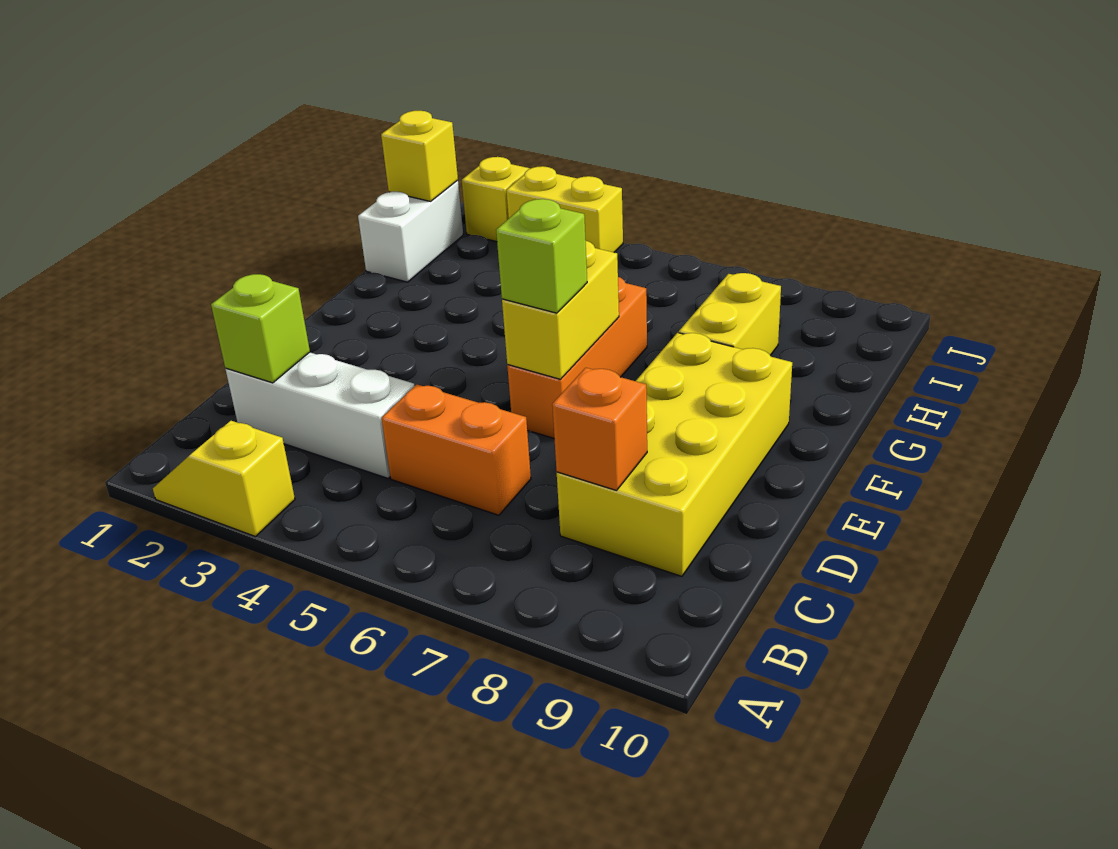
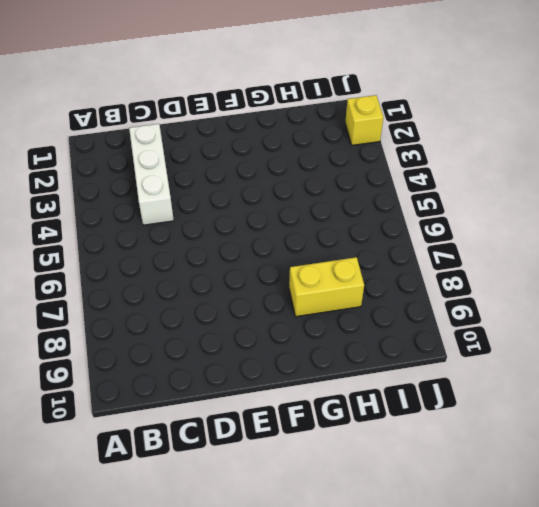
none -> yellow 1x2 slope [153,421,295,537]
none -> orange 1x2 brick [382,385,531,515]
none -> yellow 2x4 brick [557,333,792,576]

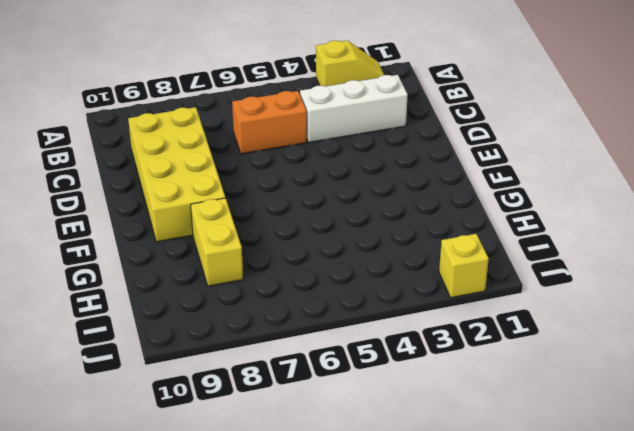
none -> orange 1x3 brick [507,277,647,438]
none -> white 1x2 brick [358,180,463,282]
none -> yellow 1x2 brick [506,166,623,252]

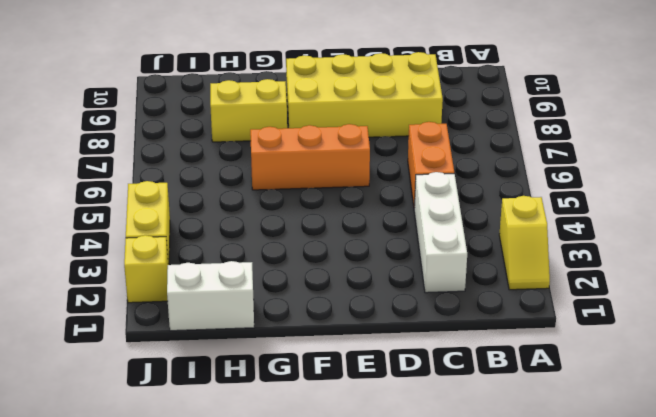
none -> lime 1x1 brick [211,274,310,383]
none -> orange 1x1 brick [552,368,647,490]
none -> yellow 1x2 brick [502,241,619,379]

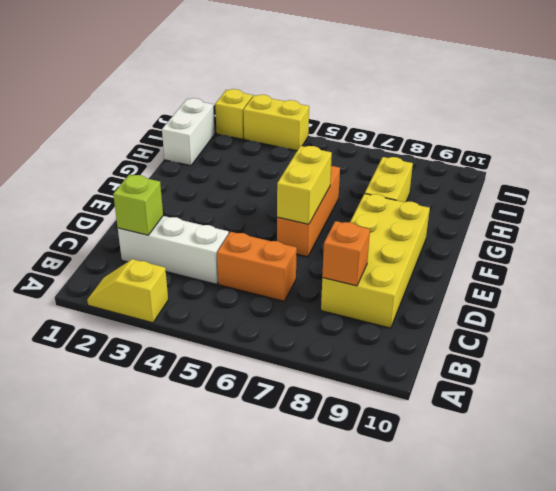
none -> yellow 1x1 brick [381,111,458,201]
none -> lime 1x1 brick [496,199,587,313]

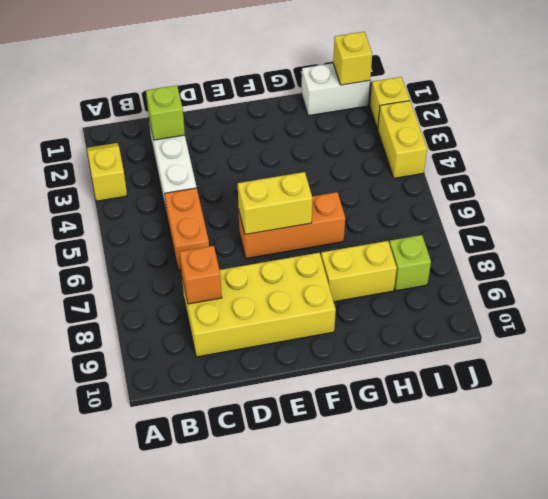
lime 1x1 brick [389,235,431,291] -> lime 1x1 brick moved to [496,199,587,313]

